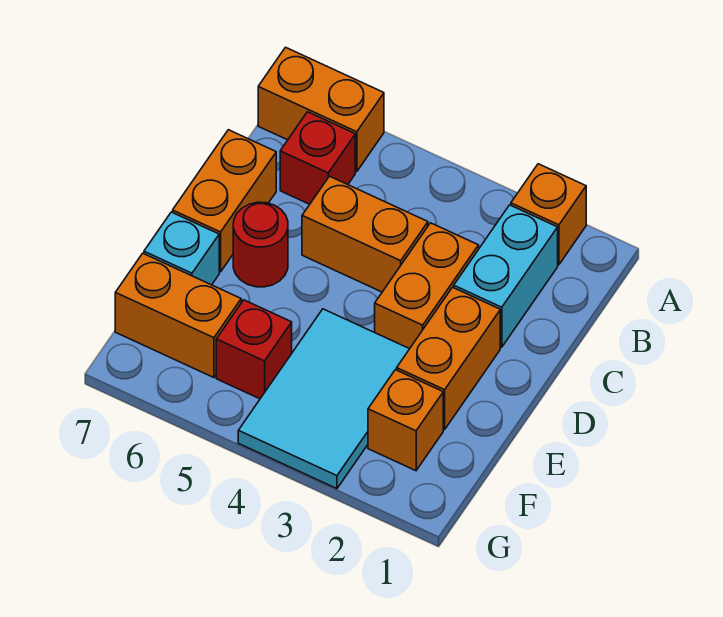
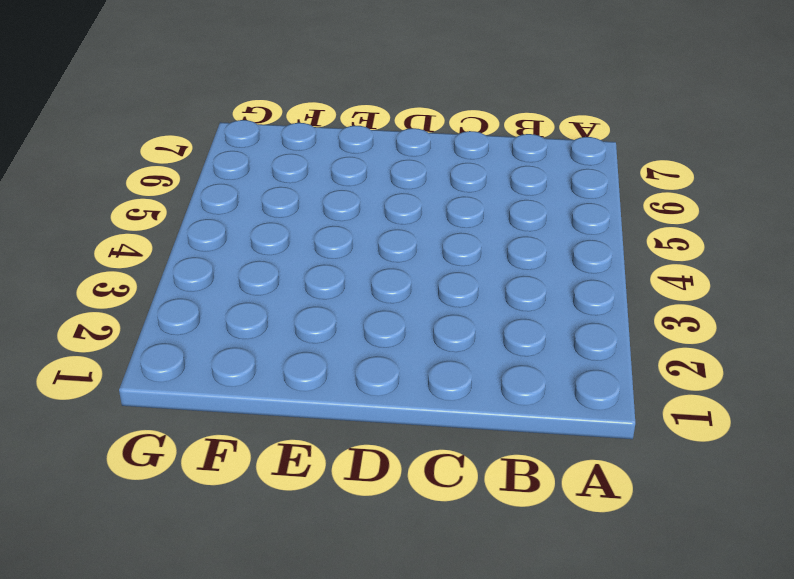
none -> orange 1x1 brick [511,164,586,265]
none -> orange 1x2 brick [258,47,384,172]
none -> cyan 1x2 brick [454,205,558,347]

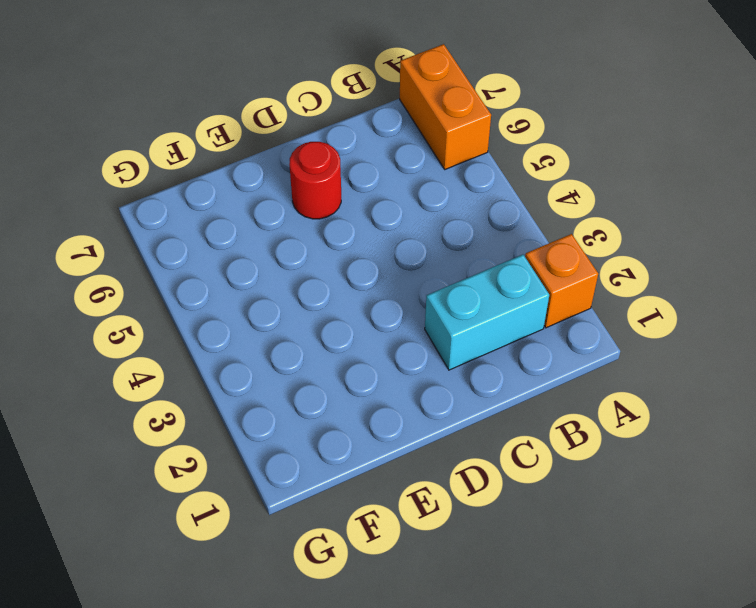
none -> red 1x1 brick [280,112,355,204]
none -> orange 1x2 brick [375,223,479,349]
none -> orange 1x2 brick [302,176,428,292]

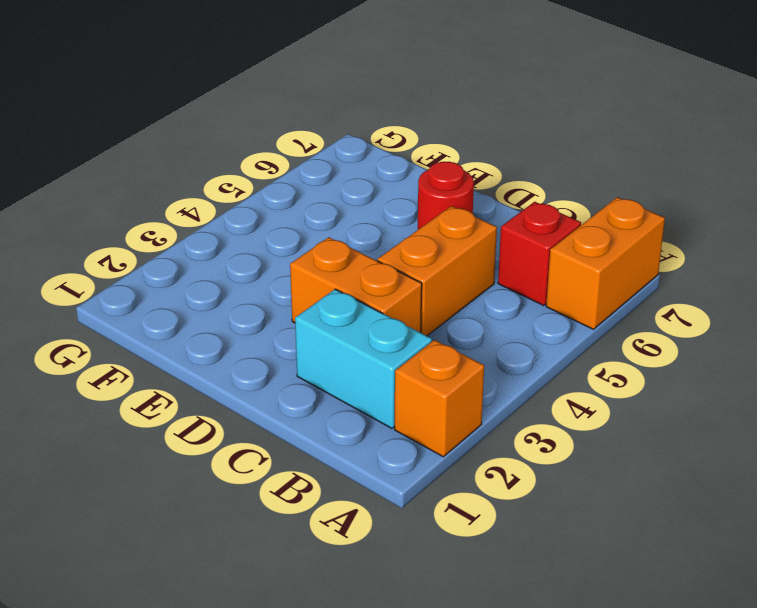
none -> orange 1x2 brick [173,130,276,272]
none -> orange 1x2 brick [397,287,500,429]
none -> cyan 2x3 tile [238,309,409,489]

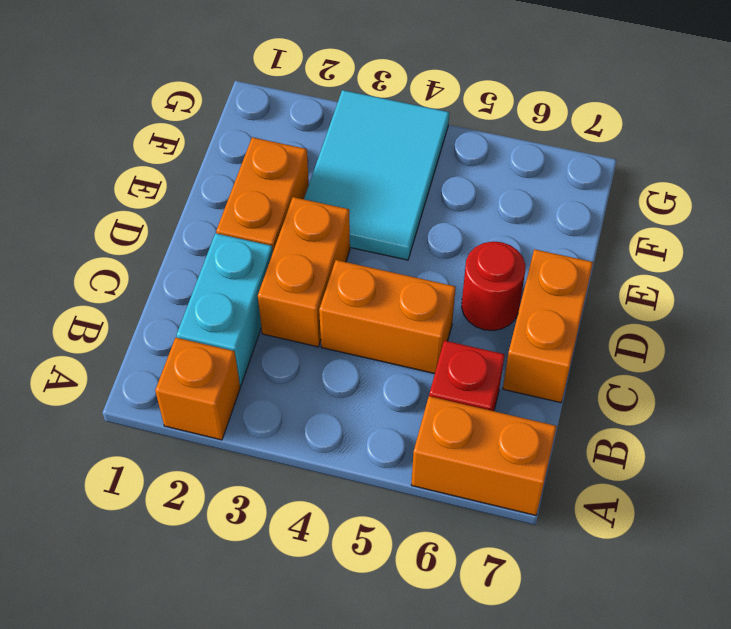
none -> cyan 1x1 brick [144,212,219,285]
none -> orange 1x1 brick [368,370,443,471]
none -> red 1x1 brick [216,300,292,399]

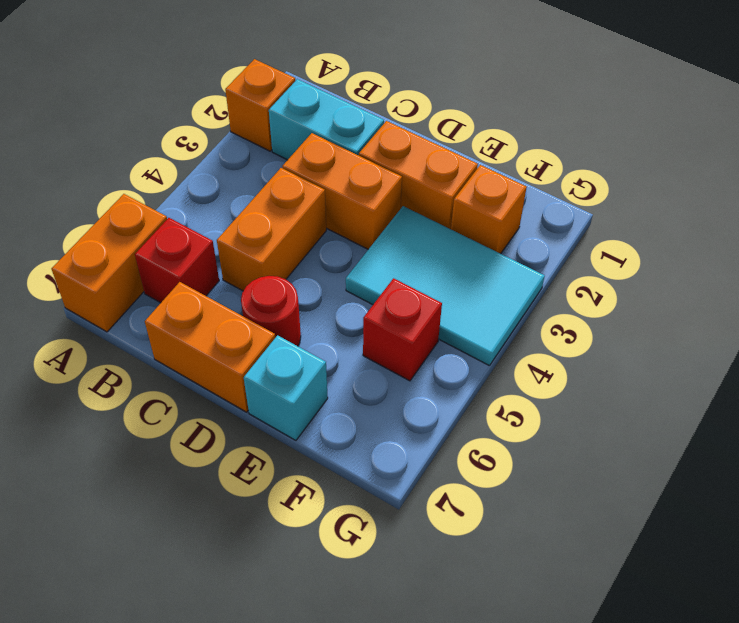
none -> orange 1x2 brick [115,253,241,378]

